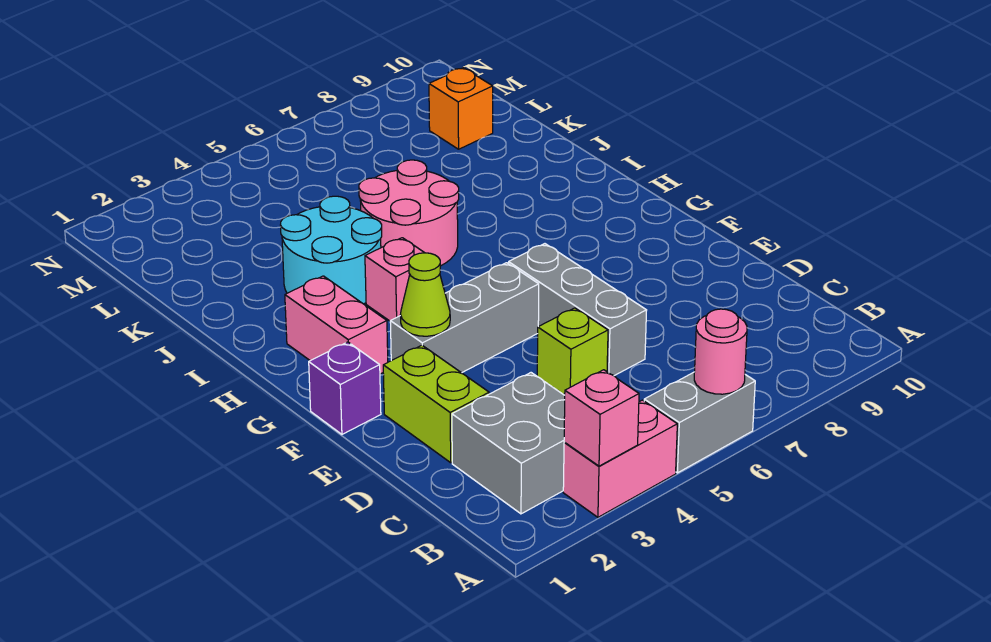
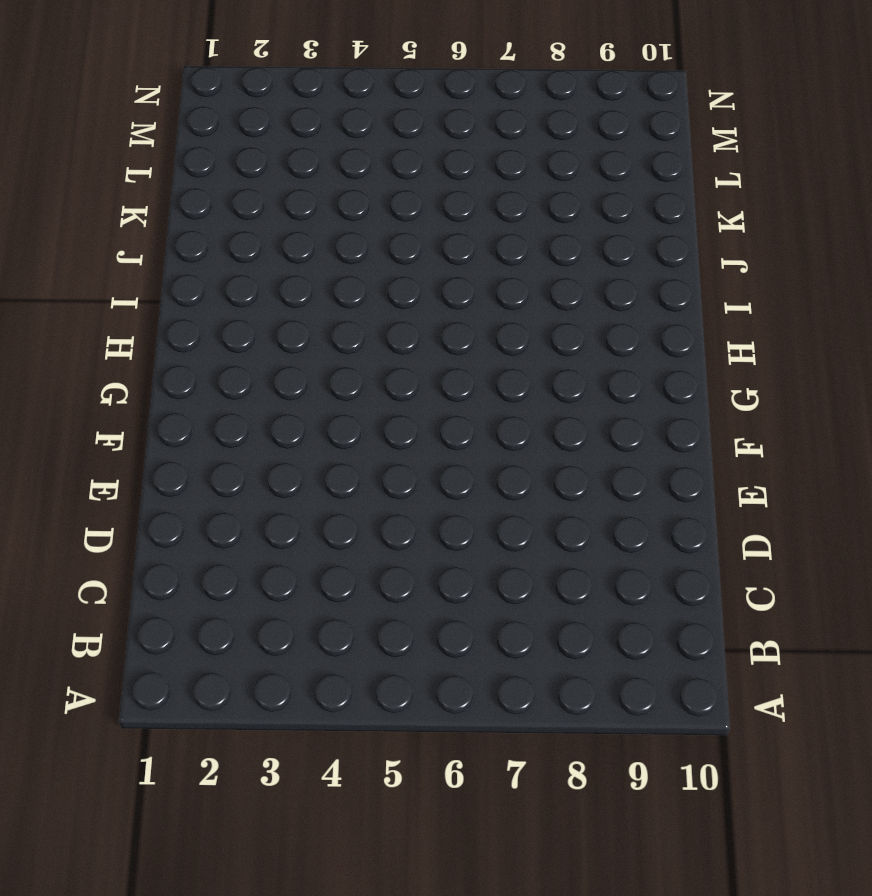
none -> pink 1x2 brick [563,400,677,517]
none -> grey 1x2 brick [644,372,755,473]
none -> grey 2x2 brick [452,373,565,514]

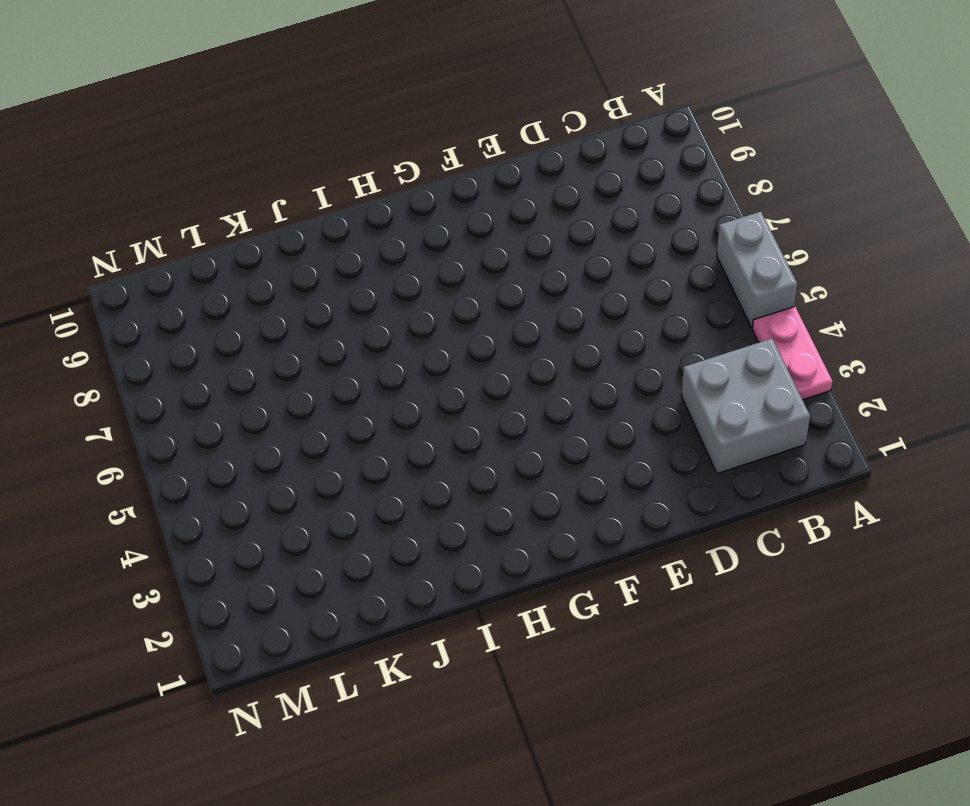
pink 1x2 plate [752,306,833,400] -> pink 1x2 brick [563,400,677,517]
none -> lime 1x2 brick [383,345,489,463]
none -> lime 1x1 brick [537,308,608,395]
none -> grey 1x3 brick [509,244,647,376]

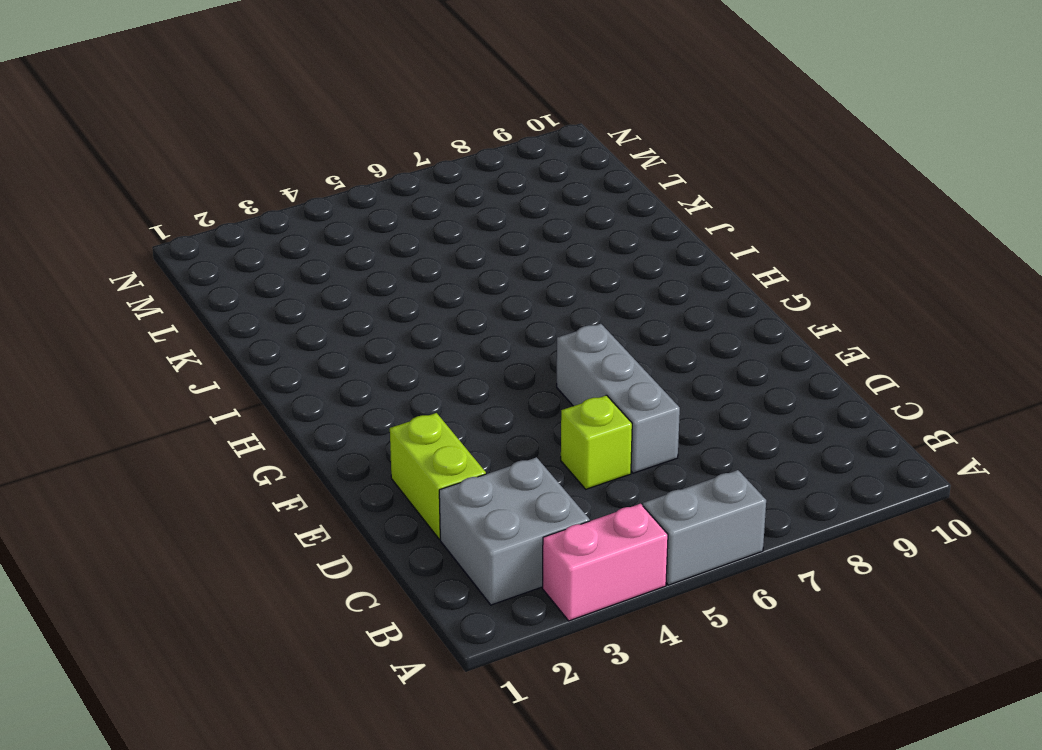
none -> purple 1x1 brick [309,342,381,434]
none -> grey 1x3 brick [390,263,539,373]
none -> pink 1x2 brick [285,276,388,374]

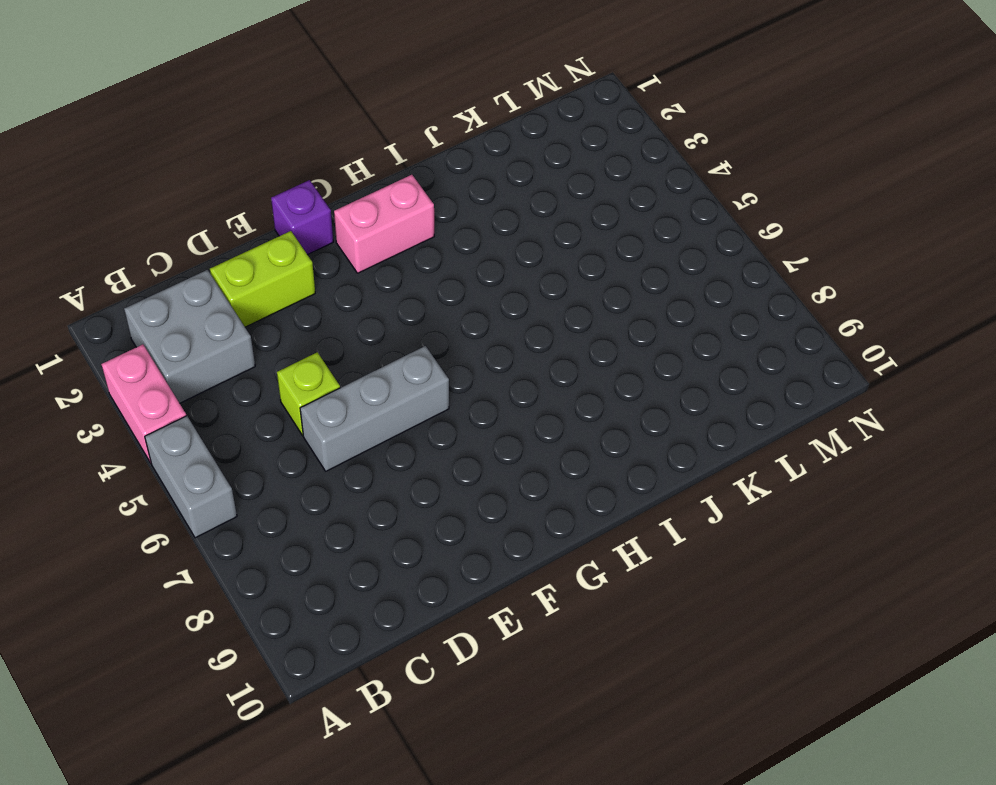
none -> grey 1x3 brick [390,263,539,373]
none -> pink 1x1 brick [365,238,424,321]
none -> cyan 2x2 round brick [281,196,382,304]

